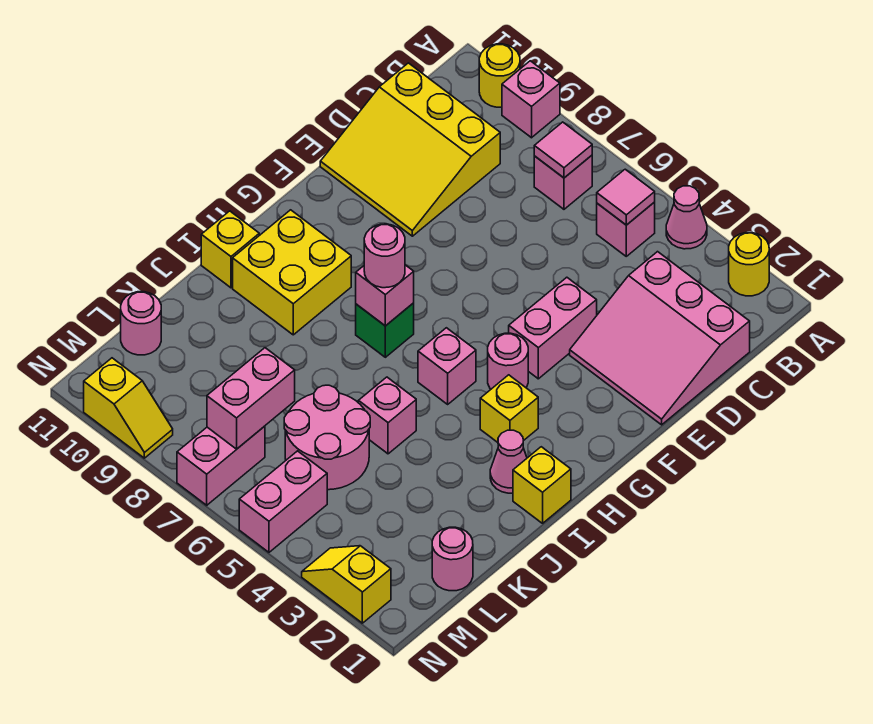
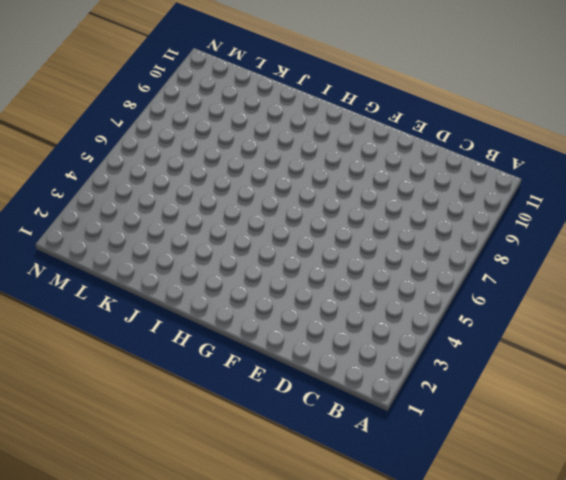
none -> yellow 1x1 round brick [729,233,769,296]
none -> pink 1x1 cone [666,186,707,249]
none -> pink 1x1 brick [502,61,560,138]
none -> yellow 1x1 round brick [479,44,520,107]

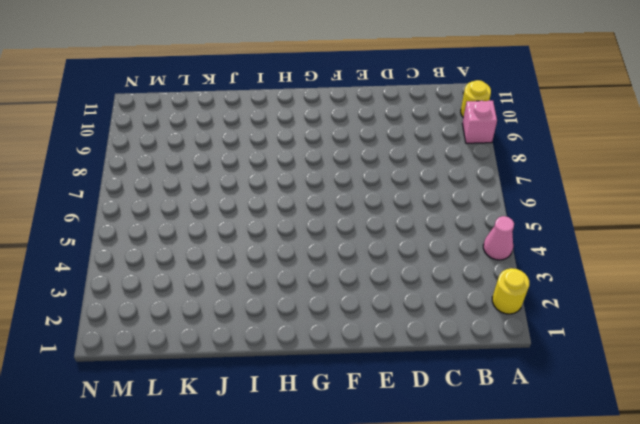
none -> pink 1x1 brick [597,202,655,256]
none -> pink 1x1 brick [534,155,592,209]
none -> pink 3x3 slope [570,252,750,425]
none -> yellow 3x3 slope [320,63,500,236]

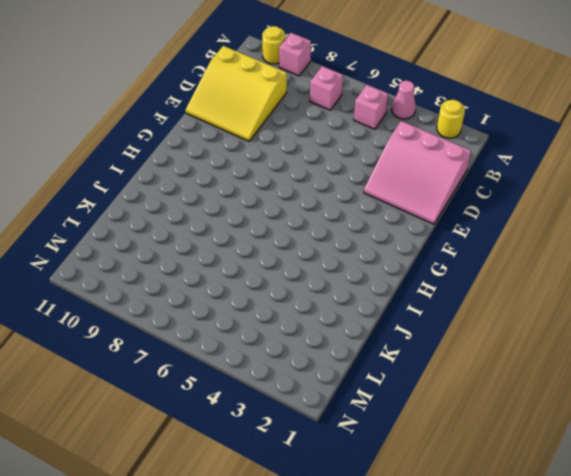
none -> pink 1x2 brick [509,277,597,379]
none -> pink 1x1 round brick [488,333,528,389]
none -> yellow 1x1 brick [480,375,538,442]
none -> pink 1x1 brick [418,328,476,404]

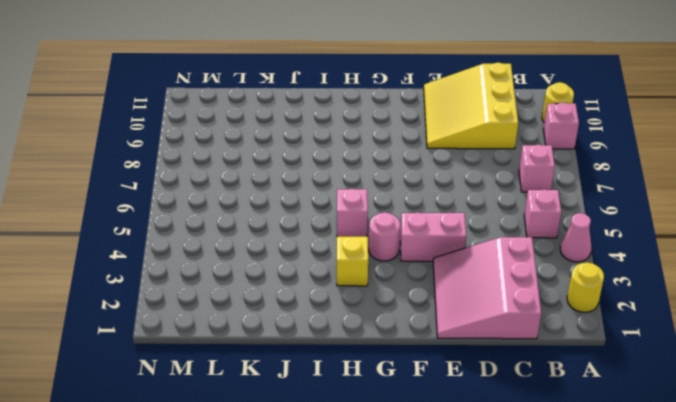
none -> green 1x1 brick [356,303,414,357]
none -> yellow 2x2 brick [233,210,351,335]
none -> yellow 1x1 brick [513,447,571,523]
none -> pink 1x1 cone [490,430,527,493]

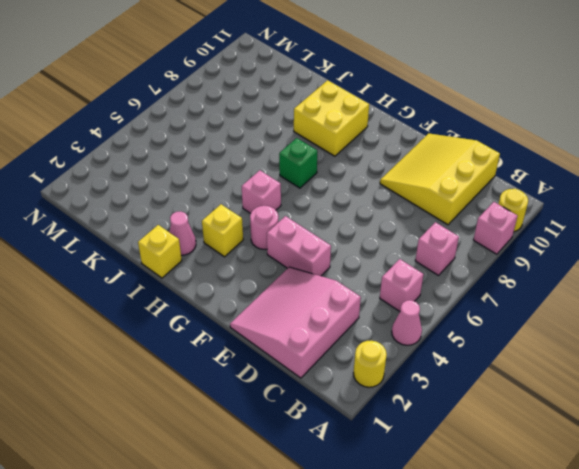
none -> yellow 1x1 brick [201,211,259,288]
none -> pink 1x1 brick [358,377,416,454]
none -> pink 2x2 round brick [284,385,370,490]
none -> pink 1x1 round brick [432,527,473,591]

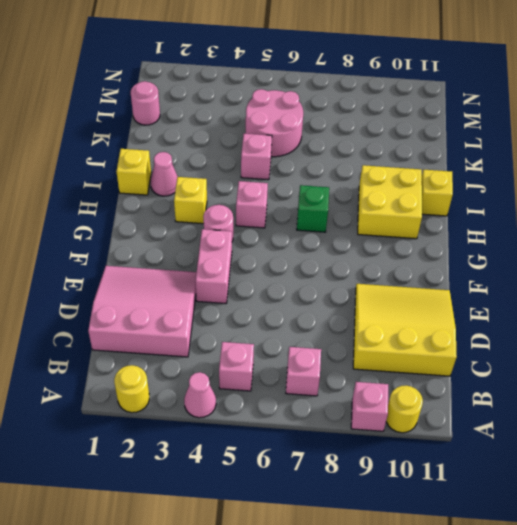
none -> pink 1x1 round brick [121,292,161,355]
none -> pink 1x2 brick [239,451,327,552]
none -> pink 1x2 brick [177,426,265,505]
none -> yellow 1x2 slope [302,546,391,623]

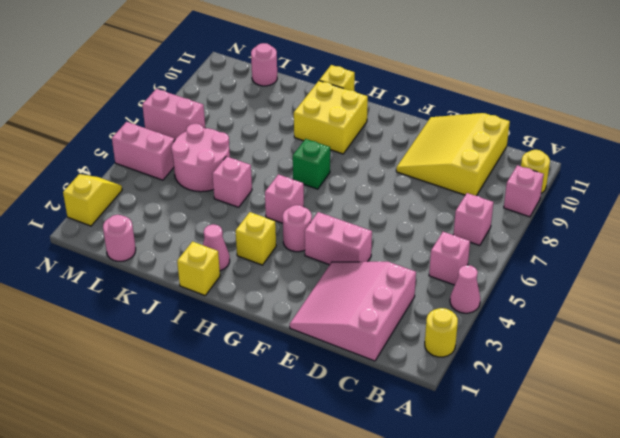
none -> yellow 1x2 slope [84,358,173,458]
none -> pink 1x1 tile [597,169,655,225]
none -> pink 1x1 tile [534,122,592,178]
none -> pink 1x1 brick [356,265,414,326]

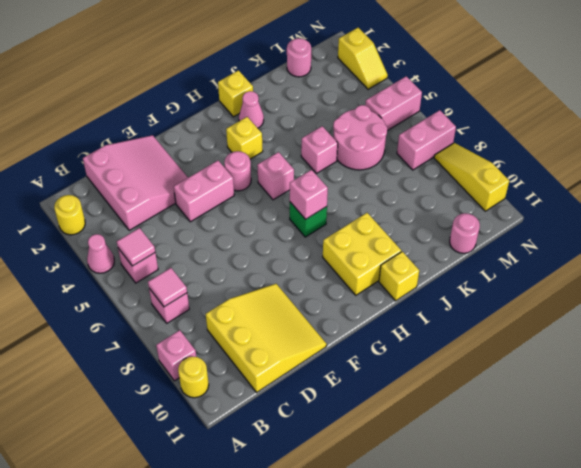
yellow 1x3 slope [434,143,509,211] -> yellow 1x2 slope [84,358,173,458]
none -> pink 1x2 brick [207,348,295,449]
none -> pink 1x1 round brick [364,224,405,288]

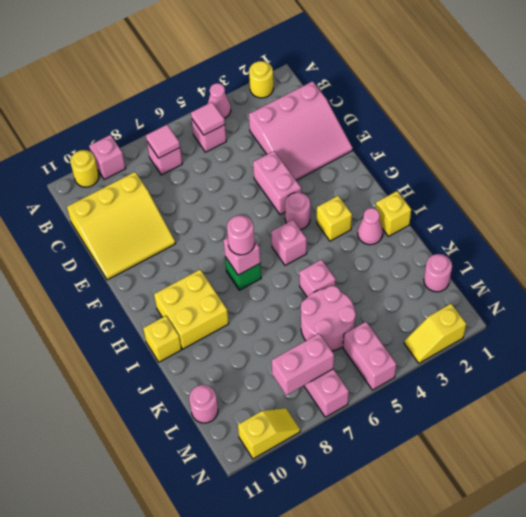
pink 1x2 brick [272,333,334,395] -> pink 1x2 brick turned to [207,348,295,449]

